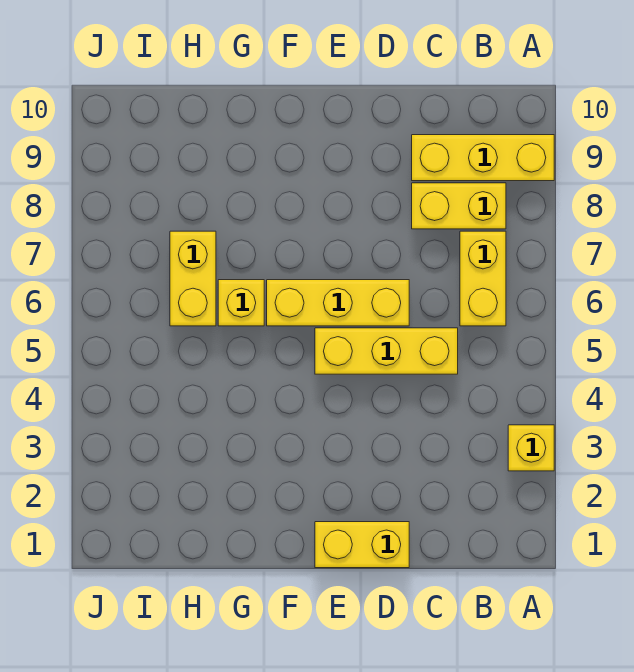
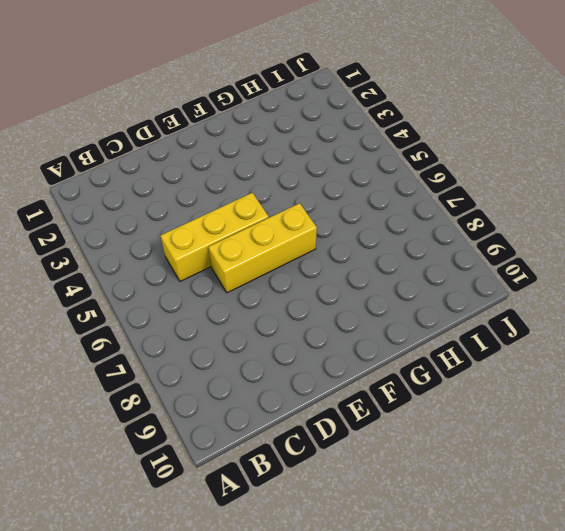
none -> yellow 1x1 brick [508,425,554,471]
none -> yellow 1x3 brick [412,135,554,181]

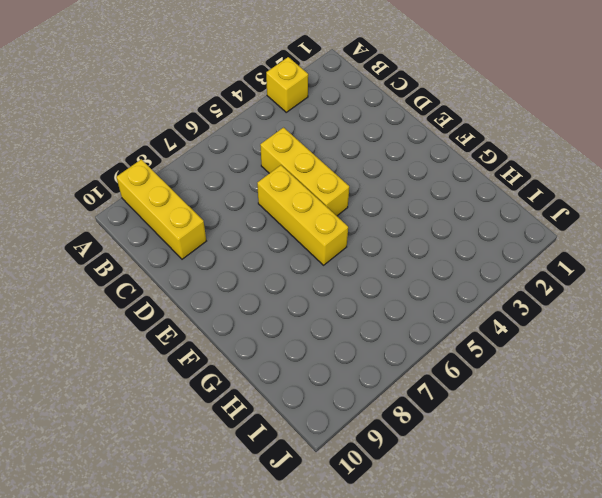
none -> yellow 1x2 brick [460,231,506,326]
none -> yellow 1x2 brick [412,183,506,229]

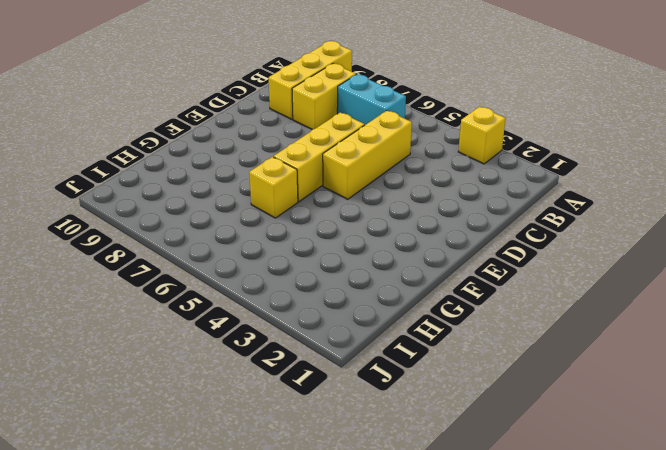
cyan 1x2 brick [337,74,406,125] -> yellow 1x2 brick [460,231,506,326]
none -> yellow 1x2 brick [315,522,409,568]
none -> yellow 1x2 brick [170,231,216,326]

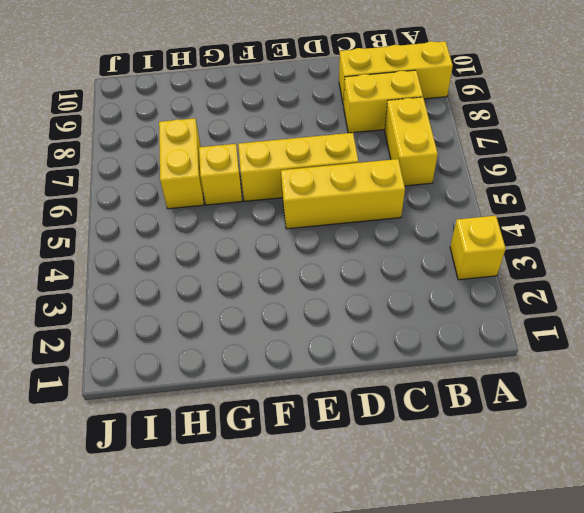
none -> yellow 1x2 brick [315,522,409,568]

